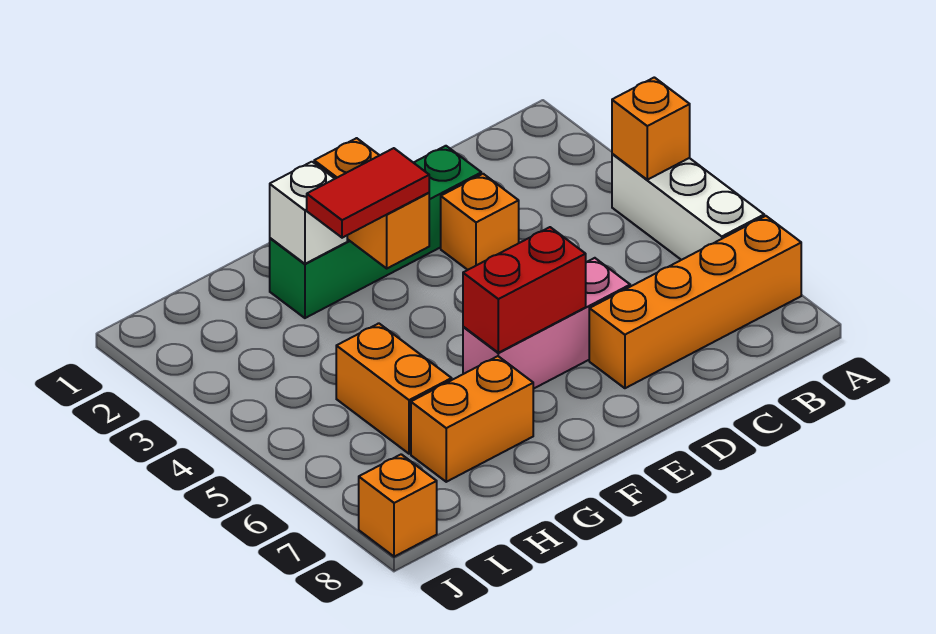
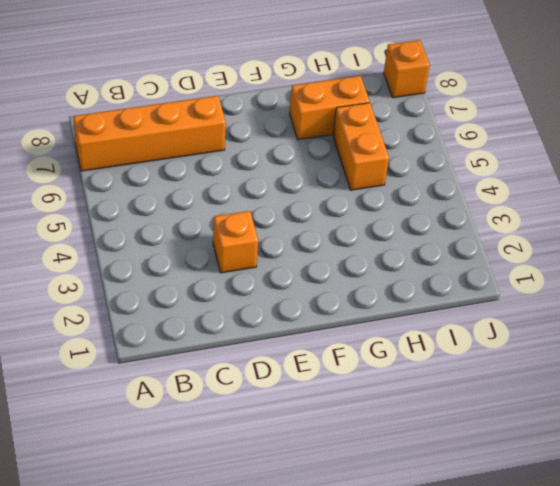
none -> white 1x3 brick [612,154,764,260]
none -> green 1x4 brick [270,146,481,318]
none -> pink 1x3 brick [463,258,630,389]

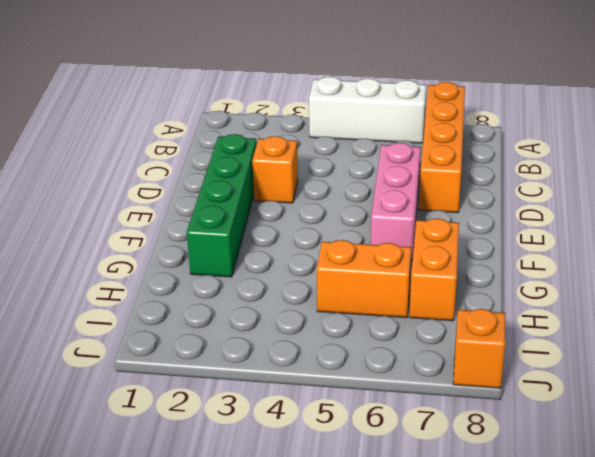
none -> orange 1x1 brick [612,77,690,180]
none -> red 1x2 brick [463,227,586,353]
none -> orange 1x2 brick [314,138,429,268]

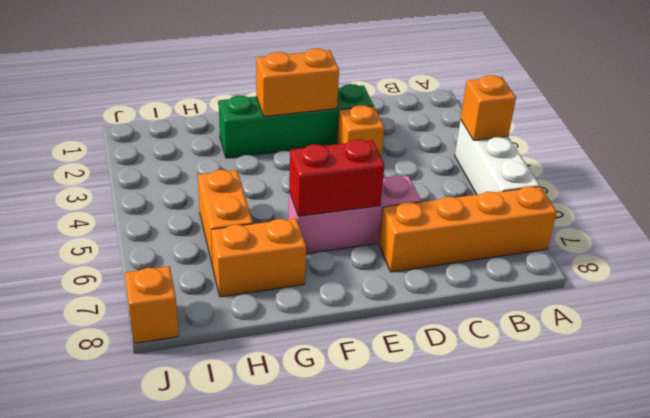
orange 1x2 brick [256,48,339,116] -> orange 1x2 brick turned to [314,138,429,268]
none -> white 1x1 brick [270,162,347,264]
none -> red 1x2 tile [307,148,429,238]

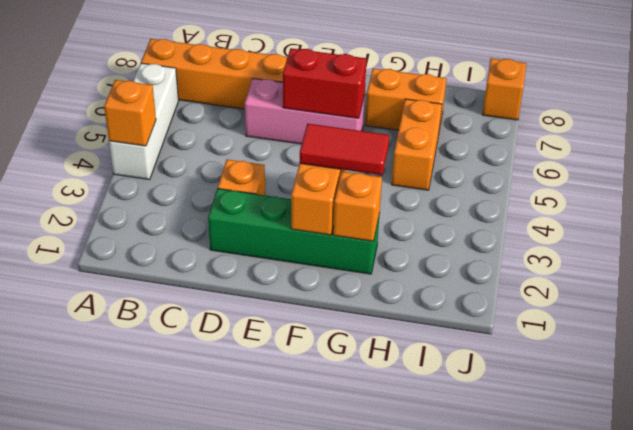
orange 1x1 brick [333,171,382,241] -> white 1x1 brick [270,162,347,264]

